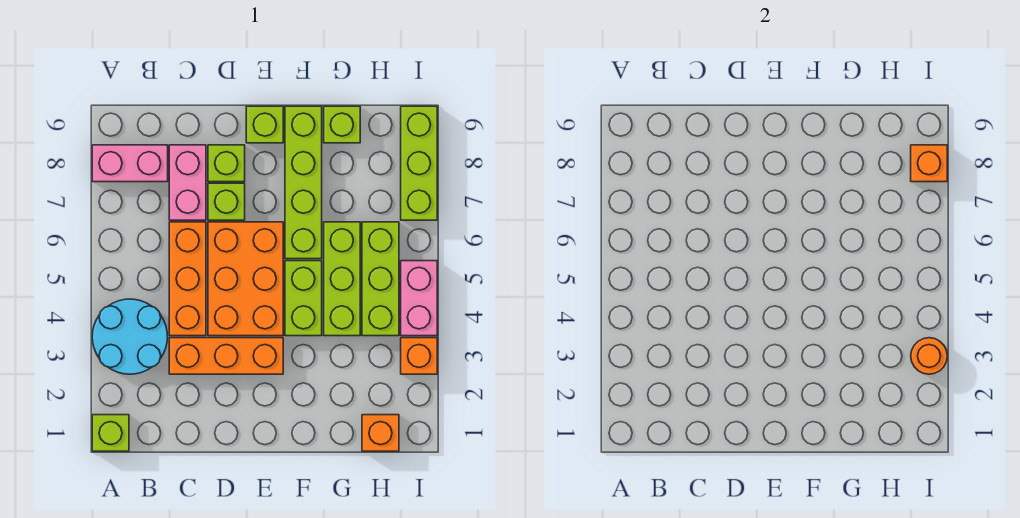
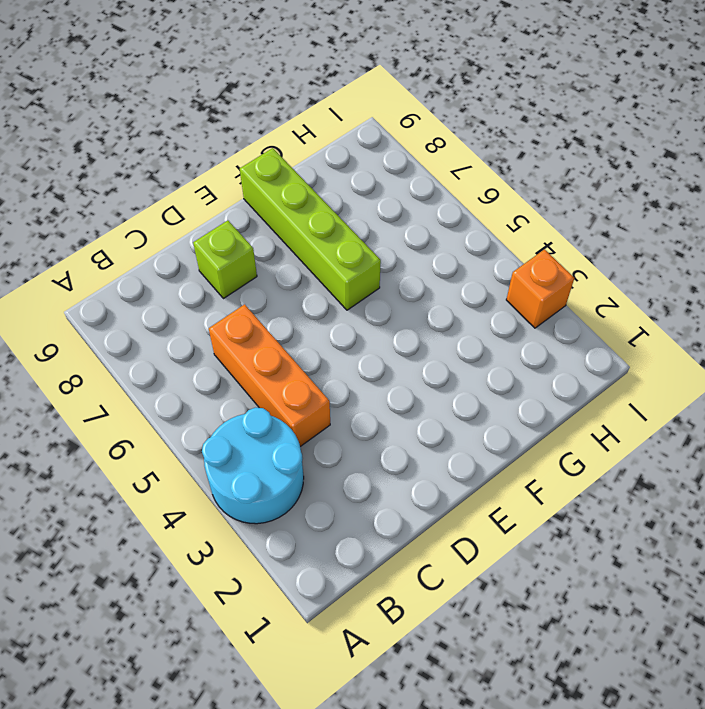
none -> lime 1x1 brick [92,415,129,451]
none -> pink 1x2 brick [92,145,168,182]
none -> orange 1x3 brick [169,338,283,374]

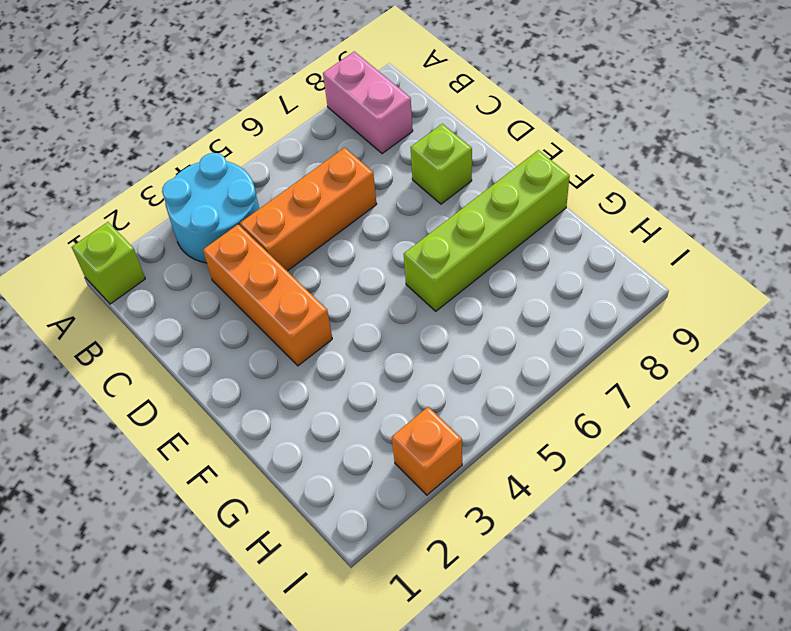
none -> pink 1x2 brick [169,145,206,220]
none -> orange 2x3 brick [208,222,283,336]
none -> lime 1x1 brick [208,183,245,220]

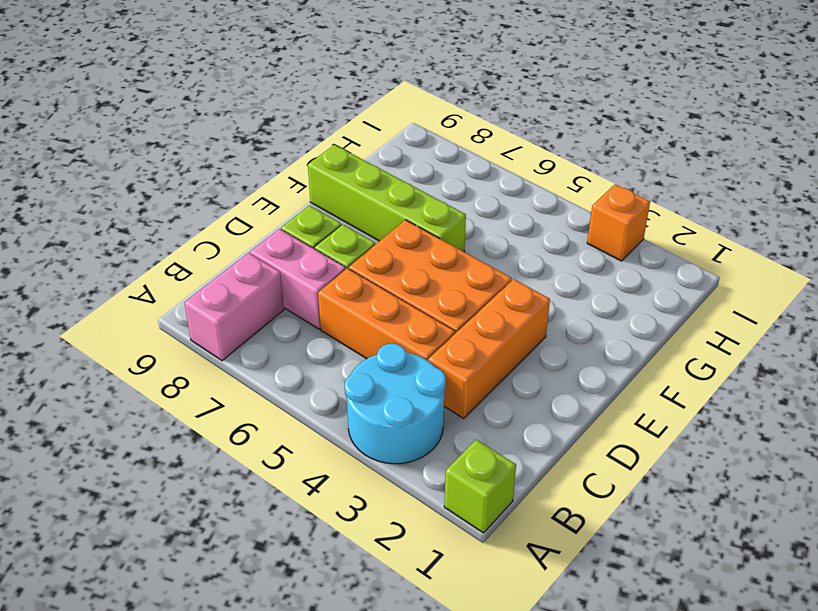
none -> lime 1x1 brick [246,106,283,143]
none -> lime 1x2 brick [285,261,322,336]
none -> lime 1x3 brick [324,222,360,336]

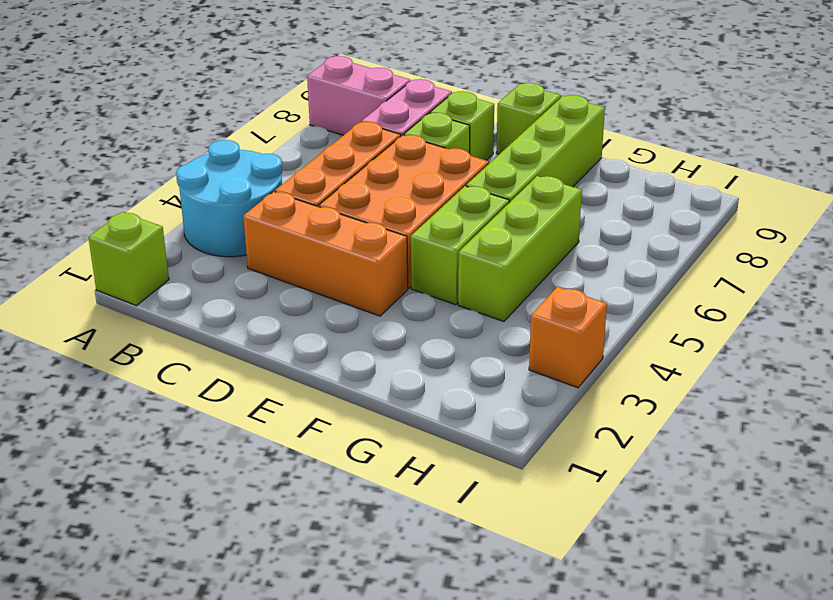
none -> lime 1x1 brick [324,106,360,143]
none -> orange 1x1 brick [362,415,399,451]
none -> lime 1x3 brick [362,222,399,336]

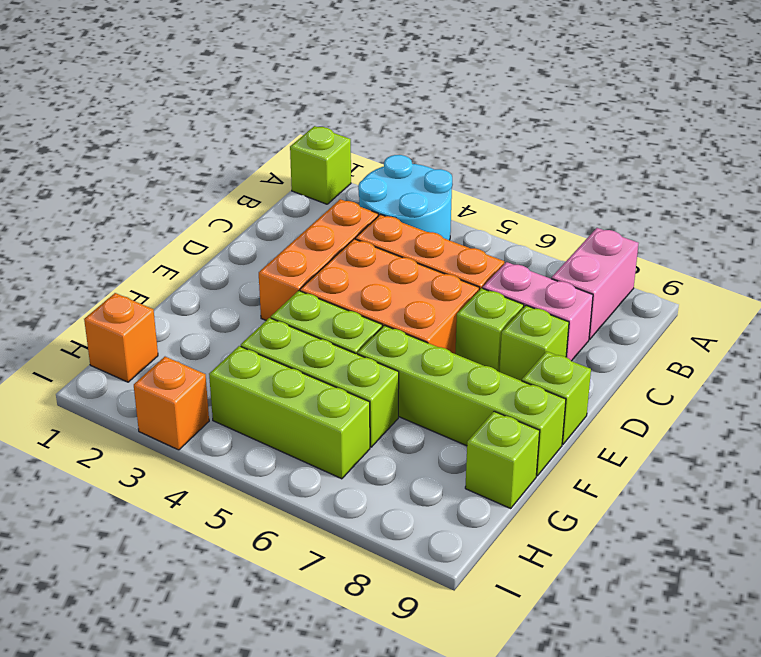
none -> pink 1x2 brick [401,261,437,336]
none -> lime 1x3 brick [401,106,437,220]
none -> orange 1x1 round brick [911,338,947,374]

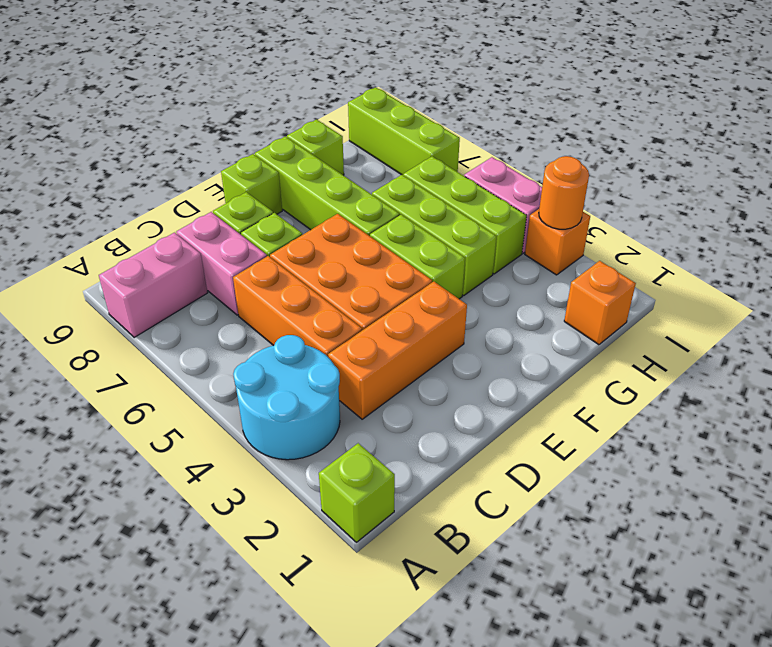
none -> orange 1x1 brick [911,145,947,182]

